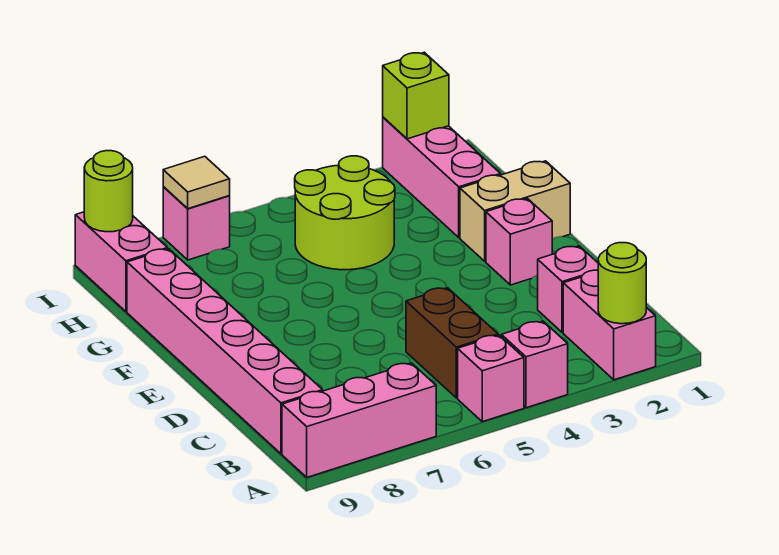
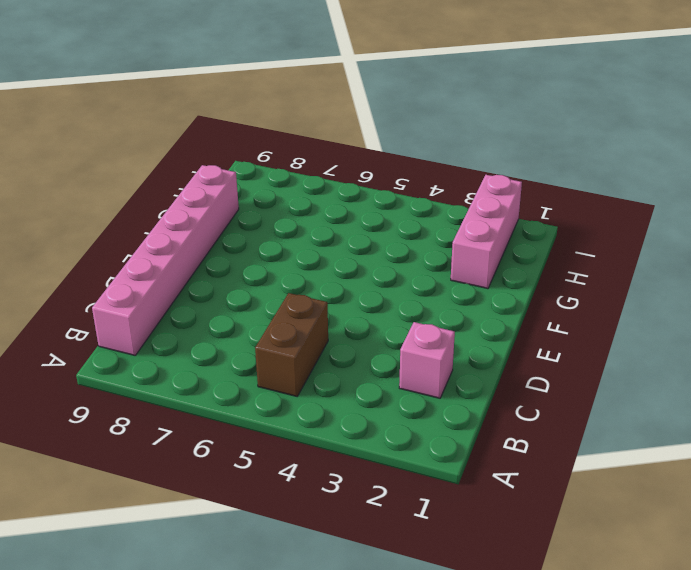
none -> pink 1x2 brick [563,270,656,380]
none -> pink 1x1 brick [501,321,568,408]
none -> pink 1x1 brick [458,335,524,422]

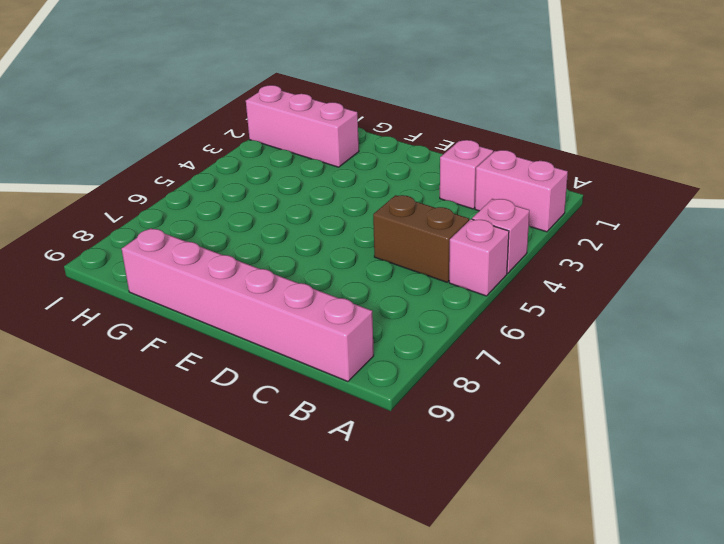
none -> pink 1x3 brick [282,363,436,477]
none -> pink 1x1 brick [486,199,552,285]
none -> tan 1x2 brick [460,161,570,261]

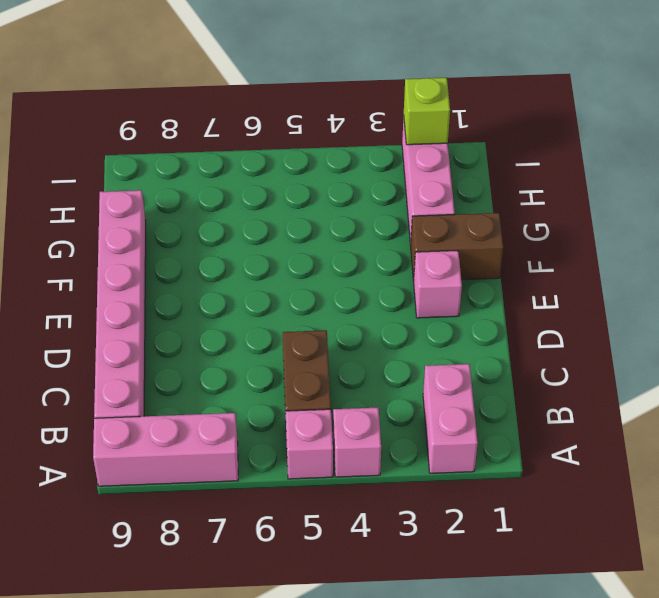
brown 1x2 brick [411,213,503,281] -> tan 1x2 brick [460,161,570,261]
none -> pink 1x1 brick [538,246,598,332]
none -> lime 2x2 round brick [295,156,395,270]
none -> pink 1x2 brick [75,212,168,312]

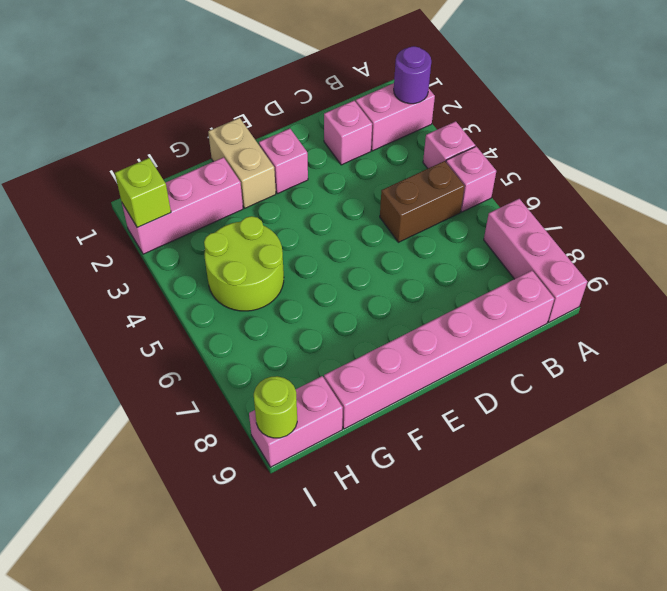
purple 1x1 round brick [394,46,431,104] -> lime 1x1 round brick [598,243,646,324]
none -> pink 1x1 brick [163,187,230,260]
none -> tan 1x1 tile [163,156,230,209]

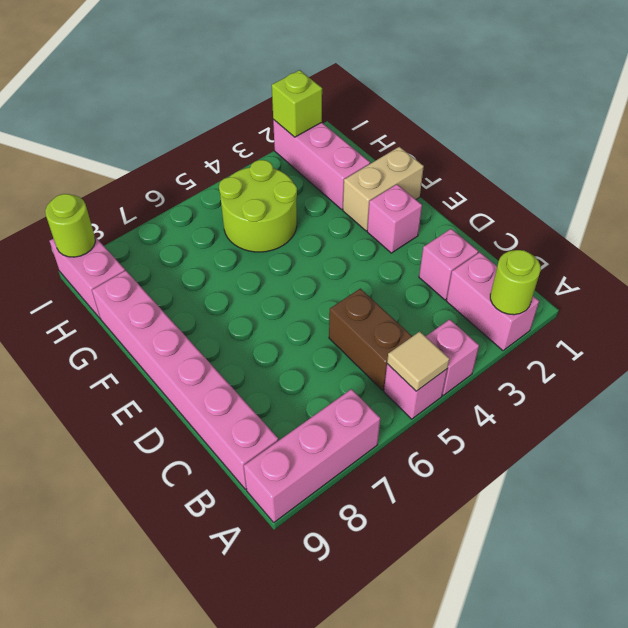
tan 1x1 tile [387,331,450,391] -> tan 1x1 tile moved to [163,156,230,209]
none -> pink 1x1 brick [163,187,230,260]

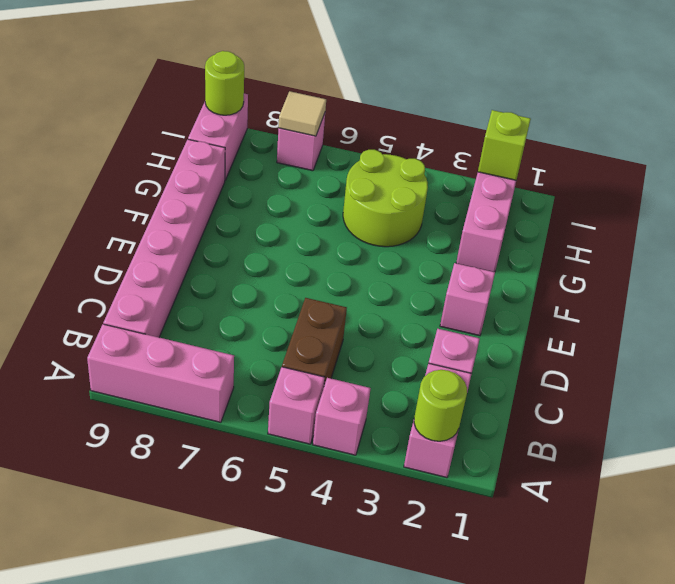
none -> tan 1x2 brick [460,161,570,261]

